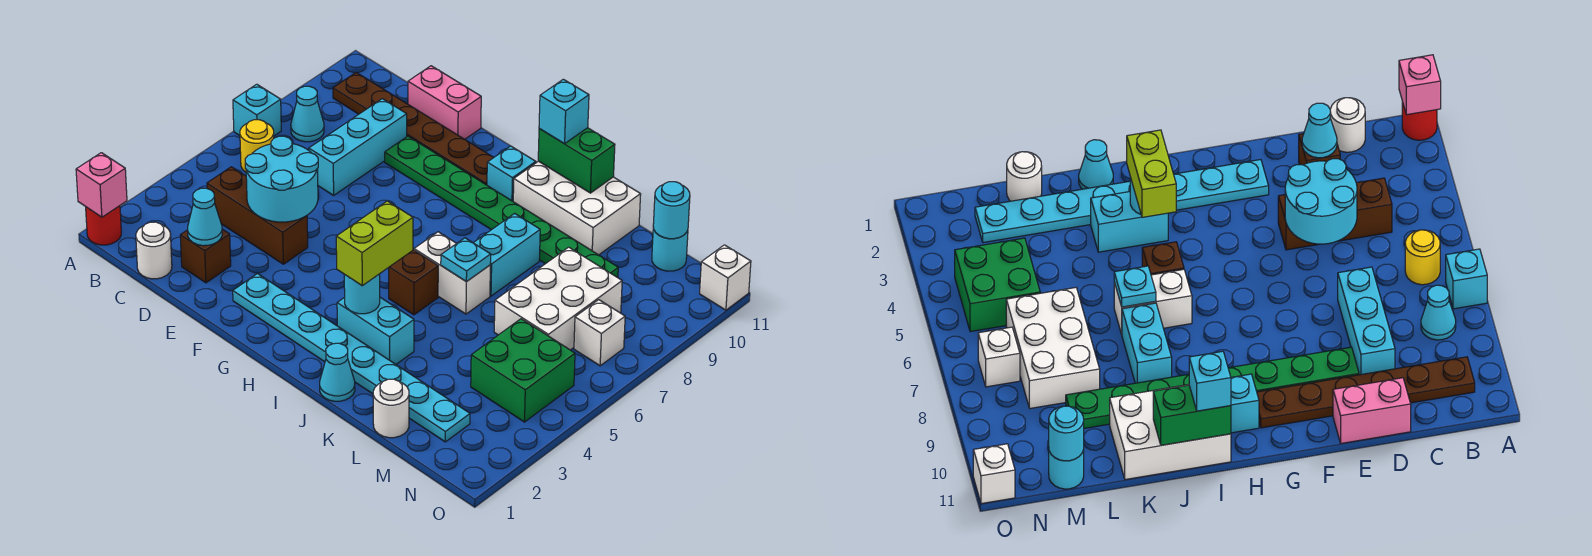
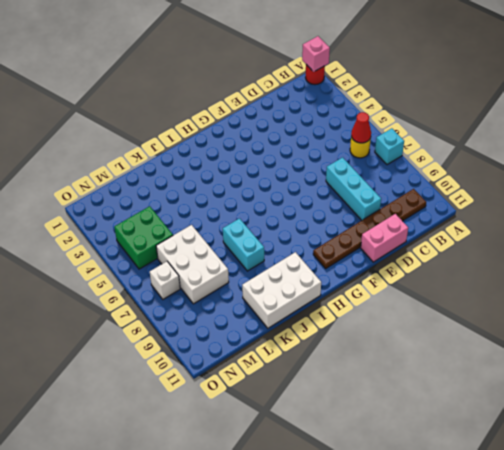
red 1x1 cone [351,112,371,143] -> none
none -> cyan 1x1 cone [291,86,324,142]
none -> white 1x1 round brick [136,222,172,279]
none -> brown 1x3 brick [207,167,308,264]
none -> brown 1x1 brick [180,229,231,283]

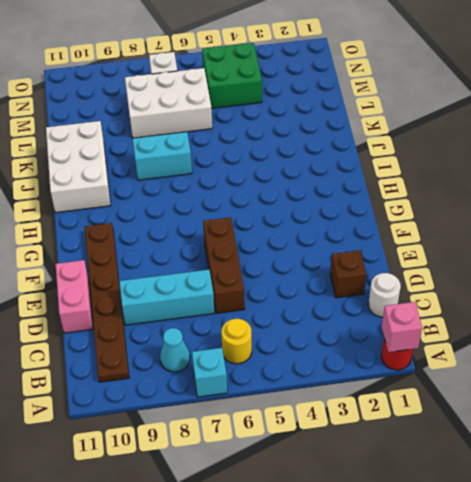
brown 1x3 brick [203,217,245,313] -> brown 1x3 brick moved to [207,167,308,264]
none -> green 1x8 plate [385,136,618,278]
none -> cyan 1x8 plate [233,274,470,442]
none -> cyan 1x1 brick [487,146,536,201]
none -> cyan 1x2 brick [337,297,414,364]

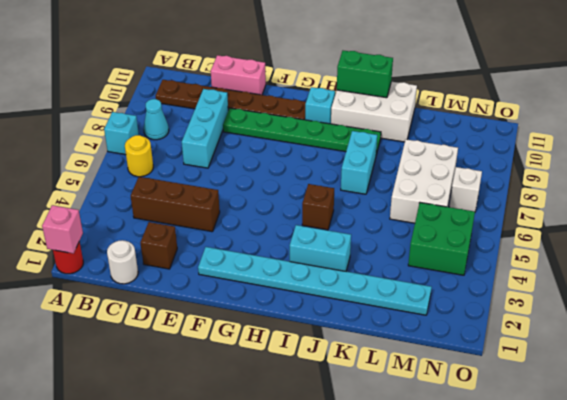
green 1x6 plate [223,108,381,155] -> green 1x8 plate [385,136,618,278]
none -> white 1x2 brick [414,232,490,314]
none -> cyan 1x1 cone [320,343,355,401]
none -> white 1x1 round brick [373,379,409,438]
none -> cyan 1x1 round brick [652,227,688,271]

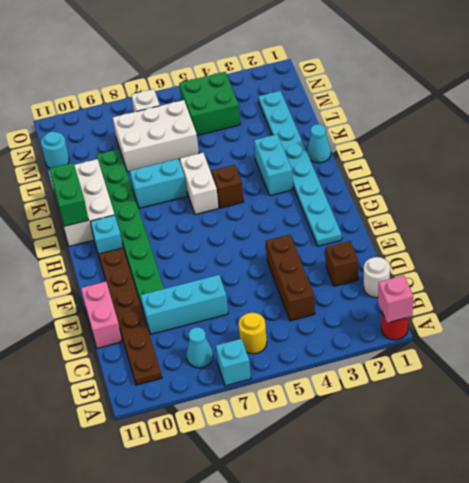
none -> white 1x1 round brick [373,379,409,438]
none -> white 1x1 brick [700,245,751,310]
none -> cyan 1x1 cone [188,188,222,246]
none -> cyan 2x2 round brick [245,136,318,222]

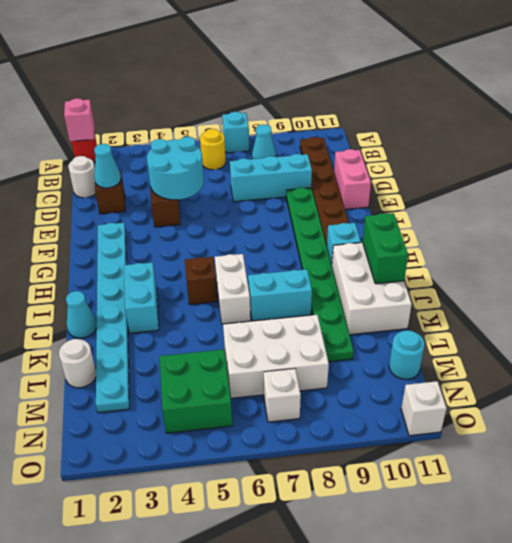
none -> cyan 1x1 round brick [344,274,380,314]
none -> cyan 1x1 plate [441,238,491,282]
none -> cyan 1x1 round brick [653,182,690,239]
none -> lime 1x2 brick [336,201,413,286]

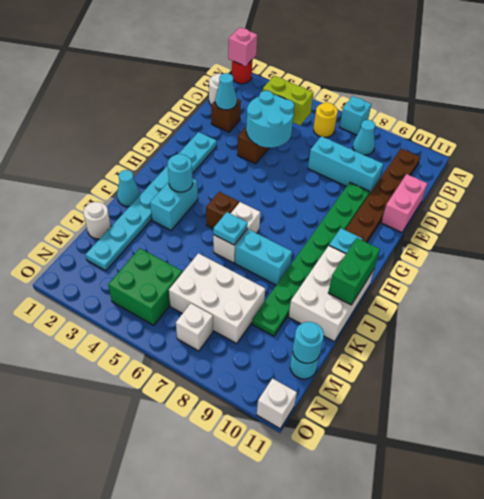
lime 1x2 brick [263,76,313,125] -> lime 1x2 brick moved to [336,201,413,286]
none -> cyan 1x1 brick [539,79,589,144]

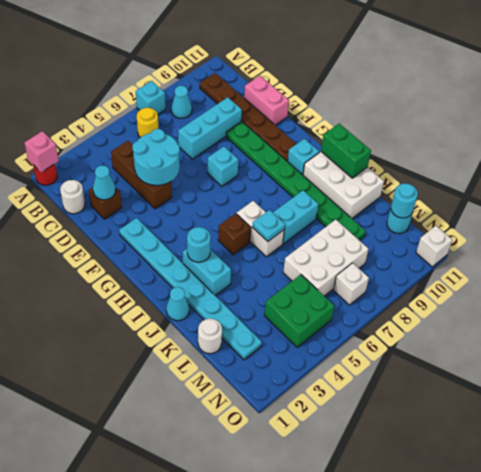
cyan 1x1 brick [208,147,238,186] -> cyan 1x1 brick moved to [539,79,589,144]
none -> lime 1x2 brick [336,201,413,286]

